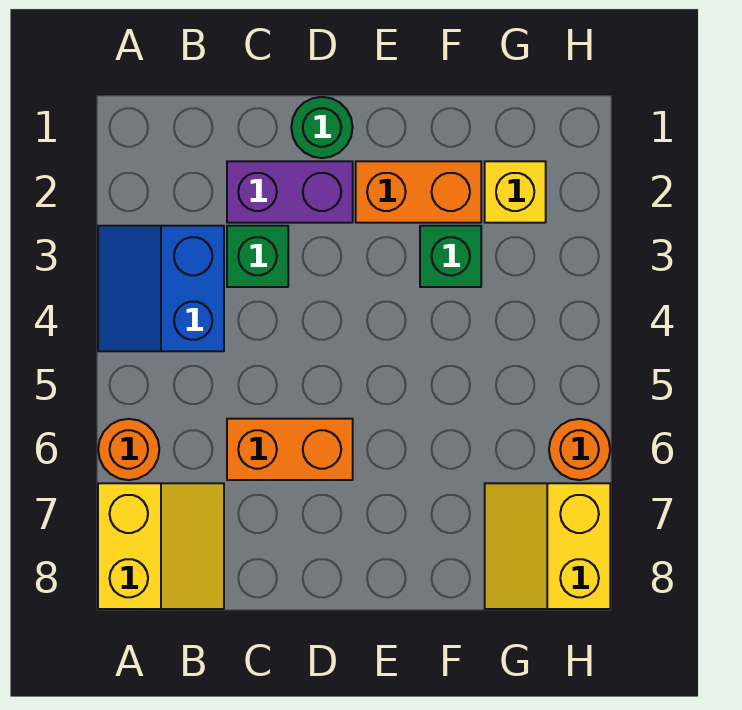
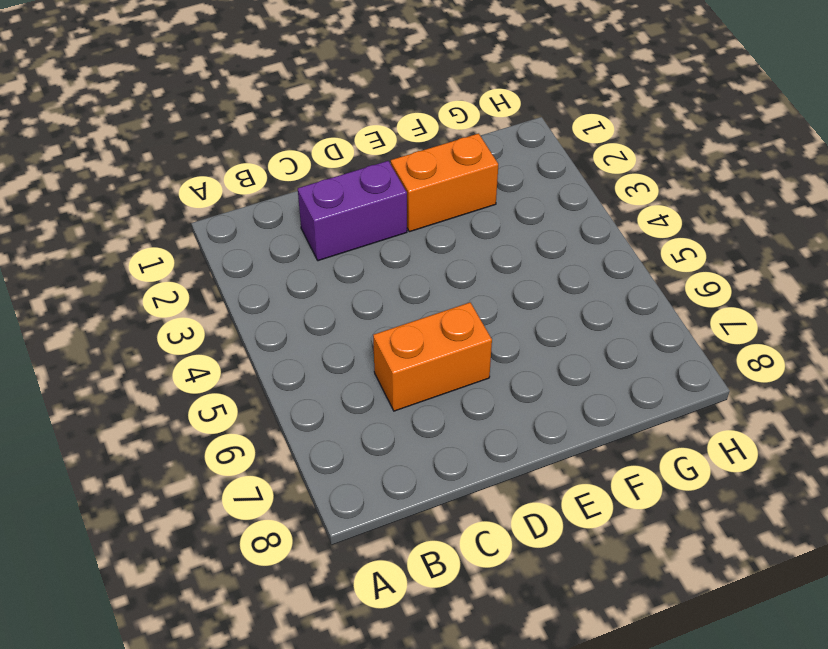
none -> blue 2x2 slope [98,226,224,351]
none -> orange 1x1 round brick [98,419,159,480]
none -> yellow 2x2 slope [98,483,224,609]

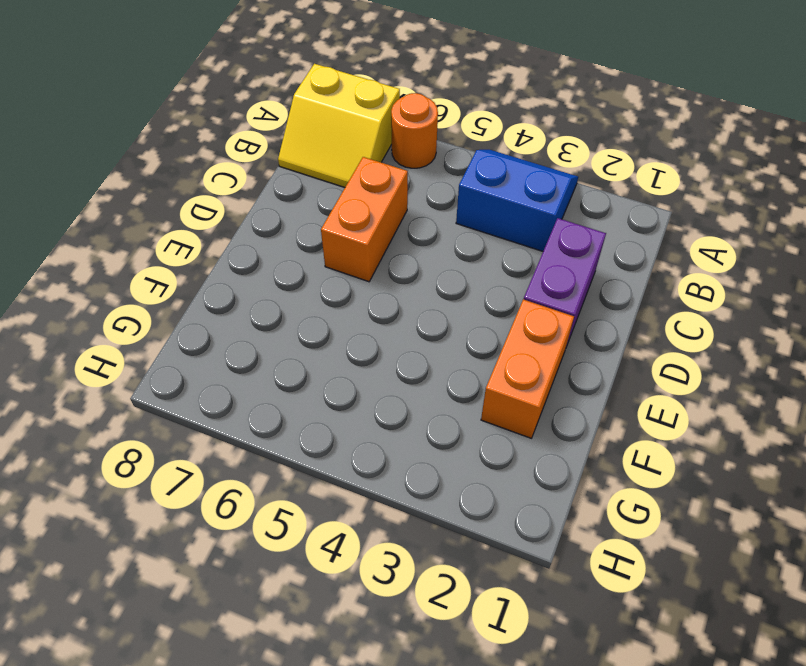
none -> green 1x1 brick [227,226,288,287]
none -> green 1x1 round brick [291,97,353,158]
none -> green 1x1 brick [420,226,481,287]

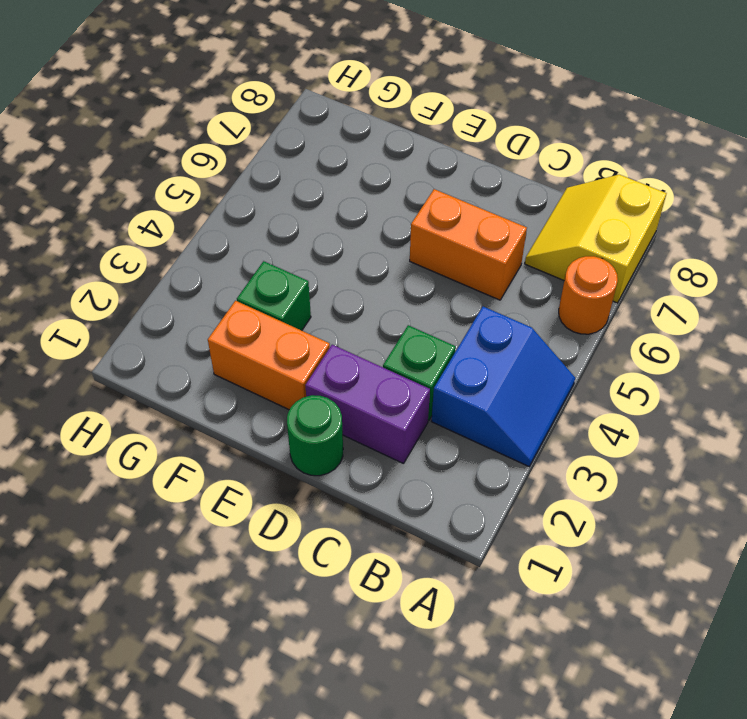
none -> yellow 1x1 brick [485,161,546,223]
none -> yellow 2x2 slope [485,483,610,609]
none -> orange 1x1 round brick [549,419,610,480]

